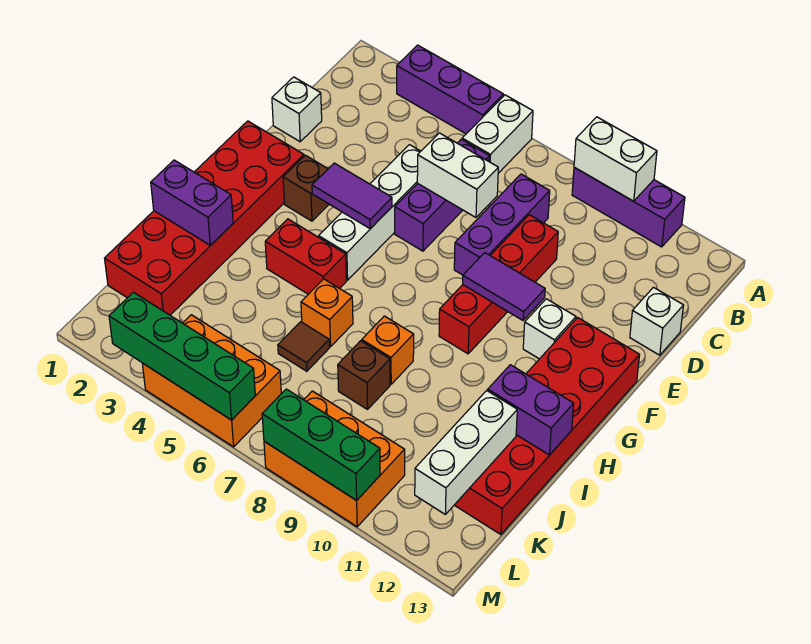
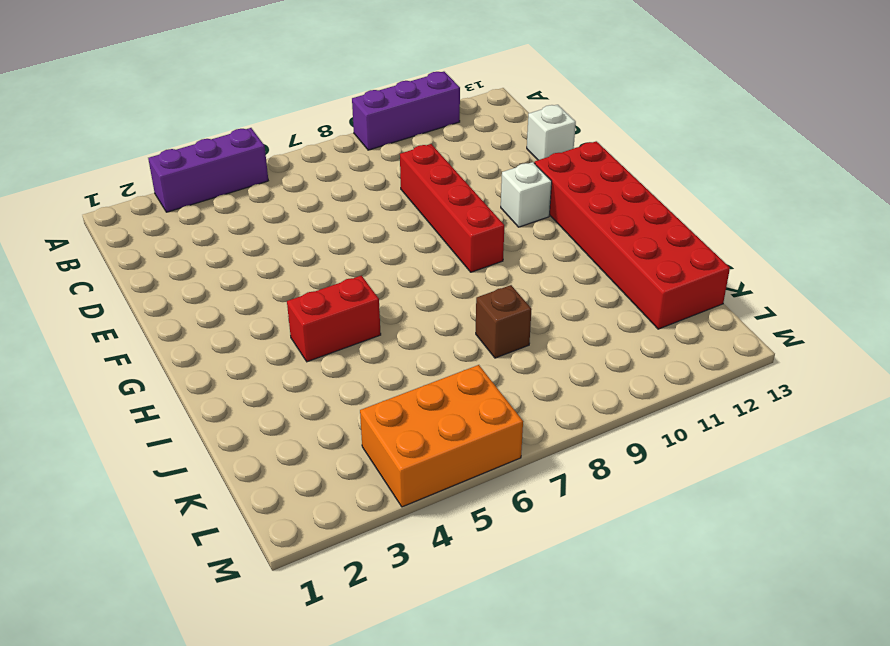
none -> white 1x2 brick [462,95,533,173]
none -> purple 1x3 brick [395,139,489,251]
none -> purple 1x3 brick [454,174,550,275]

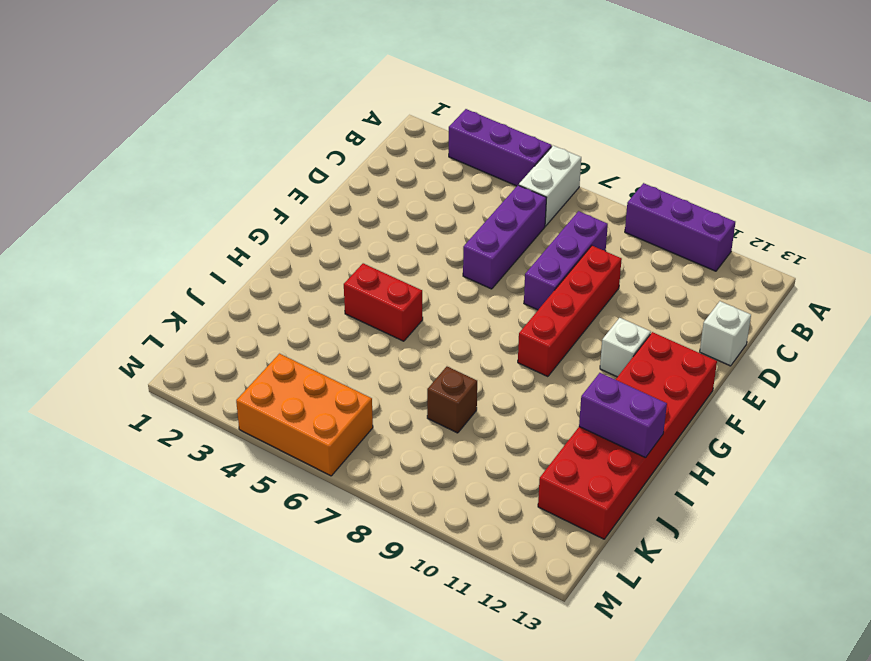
none -> white 1x1 brick [272,77,322,142]
none -> white 1x4 brick [319,145,421,280]
none -> red 2x6 brick [105,121,304,315]

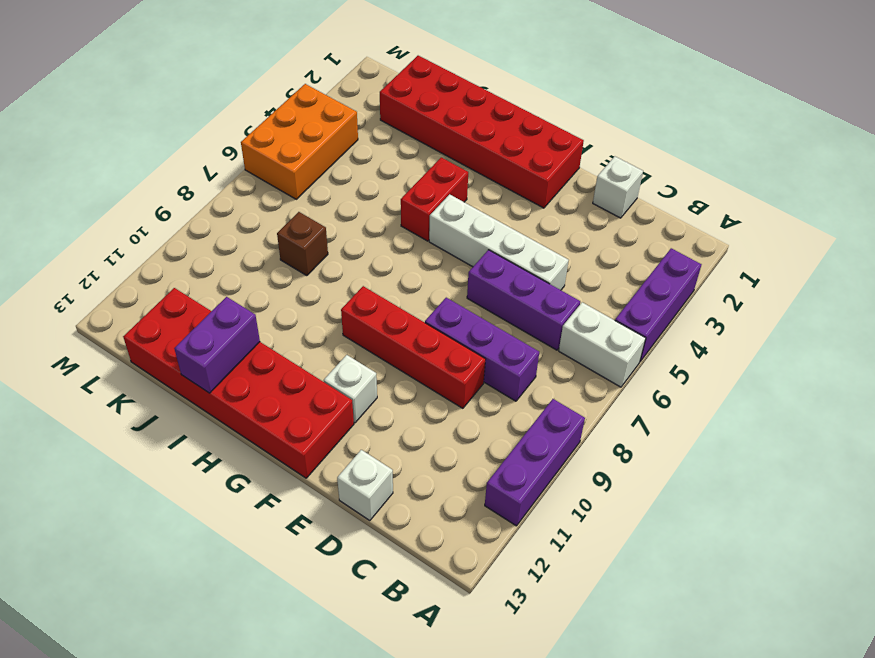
none -> brown 1x1 brick [283,155,329,221]
none -> orange 1x1 brick [301,279,353,347]
none -> orange 1x1 brick [362,316,414,384]

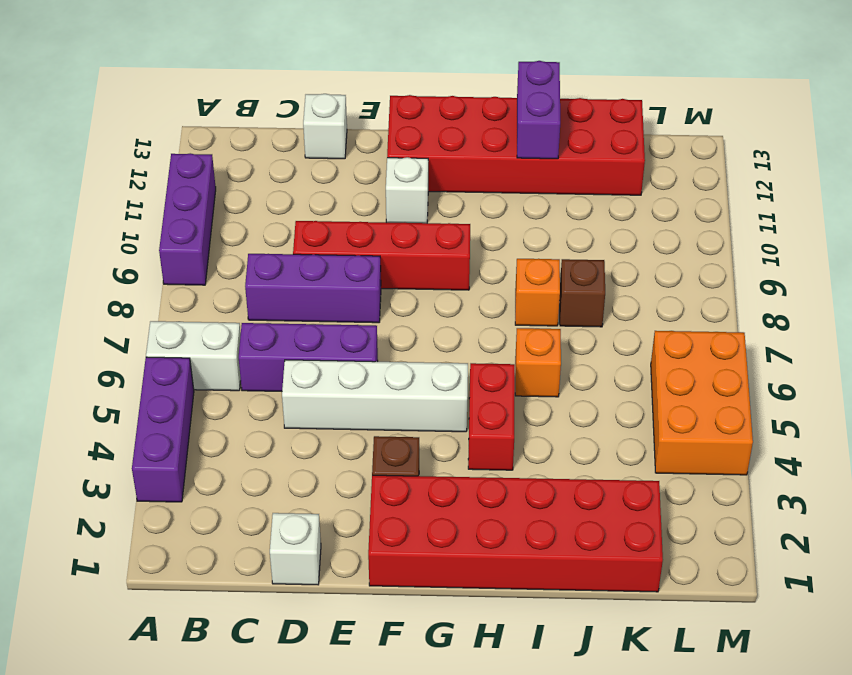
none -> brown 1x1 tile [278,322,329,371]
none -> orange 2x3 brick [264,391,405,527]
none -> white 1x2 brick [574,117,657,201]

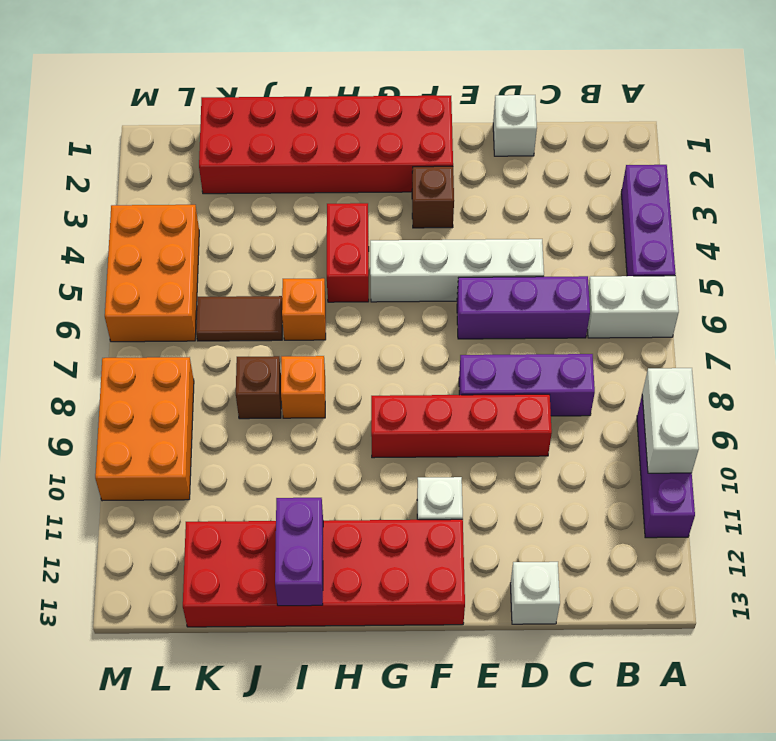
brown 1x2 tile [196,296,283,341] -> brown 1x1 tile [278,322,329,371]
none -> white 1x2 brick [417,133,498,217]
none -> purple 1x2 tile [312,163,392,229]
none -> purple 1x2 tile [463,253,545,320]

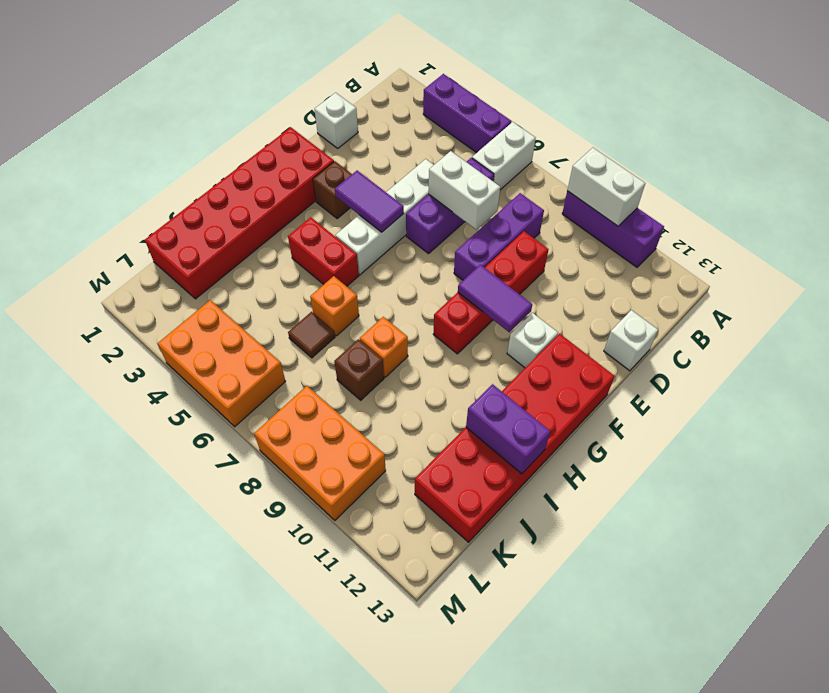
none -> purple 1x2 brick [151,160,233,245]
none -> white 1x3 brick [415,391,517,515]
none -> green 1x4 brick [109,292,255,420]

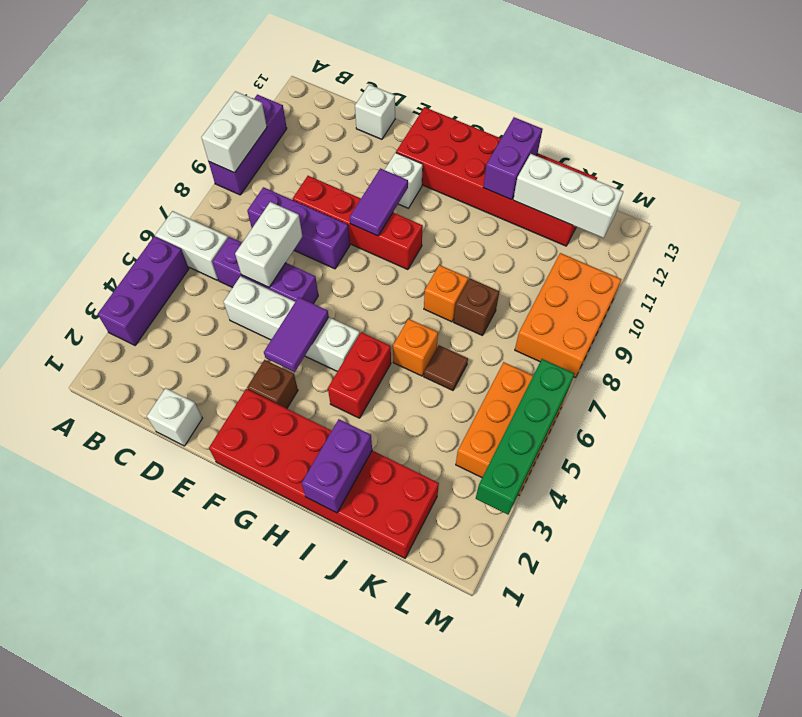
none -> green 1x3 brick [262,389,380,500]

